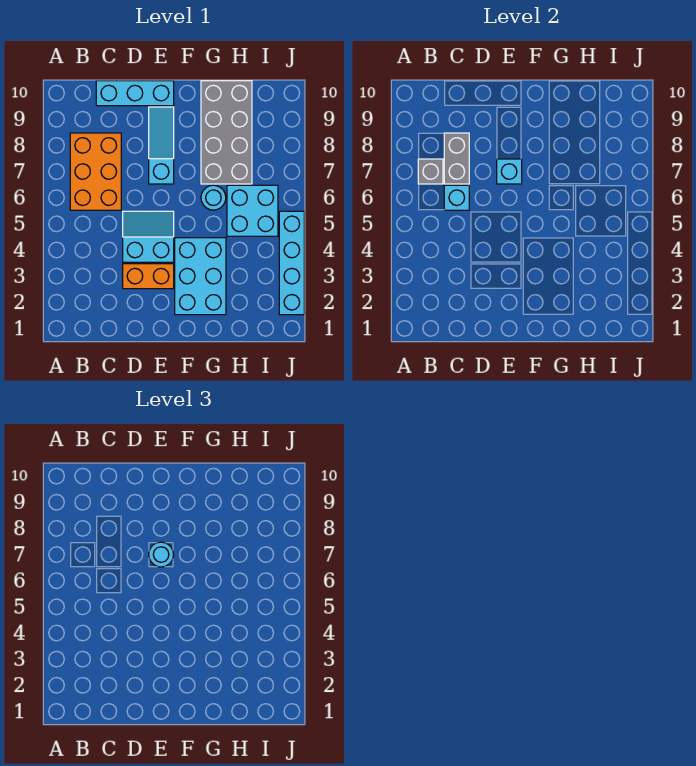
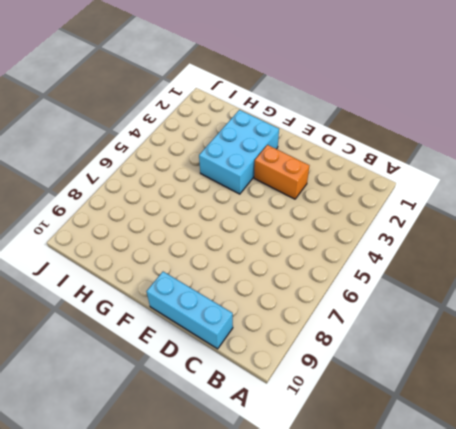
none -> orange 2x3 brick [70,133,121,210]
none -> cyan 2x2 slope [123,211,174,262]
none -> cyan 1x3 slope [149,107,174,184]

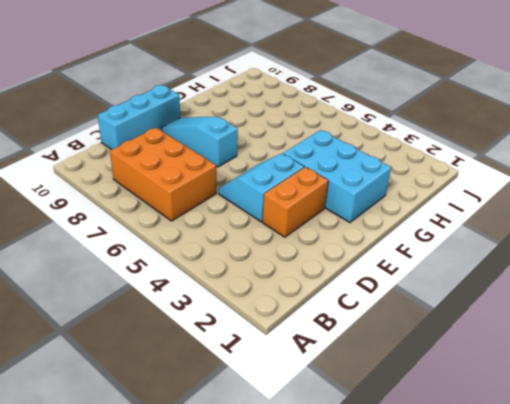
none -> cyan 1x1 round brick [201,185,226,210]
none -> grey 2x4 brick [201,81,252,184]
none -> cyan 2x2 brick [227,185,278,236]

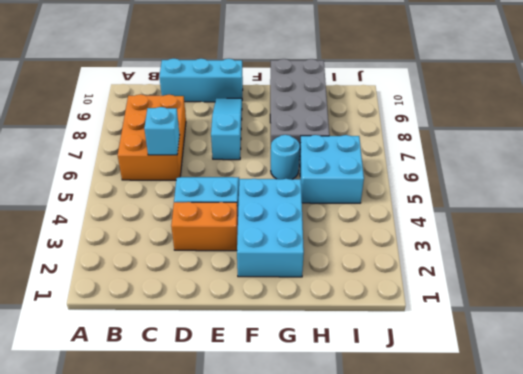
none -> cyan 1x4 brick [279,211,304,315]
none -> grey 1x1 brick [418,159,443,184]
none -> grey 1x2 brick [444,133,469,184]

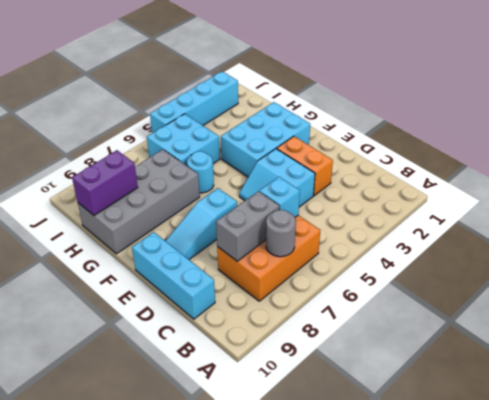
grey 1x1 round brick [266,210,296,257] -> grey 1x1 brick [418,159,443,184]
purple 1x2 brick [72,150,138,215] -> none
none -> cyan 1x1 brick [497,159,522,184]
none -> cyan 1x1 round brick [149,542,174,567]

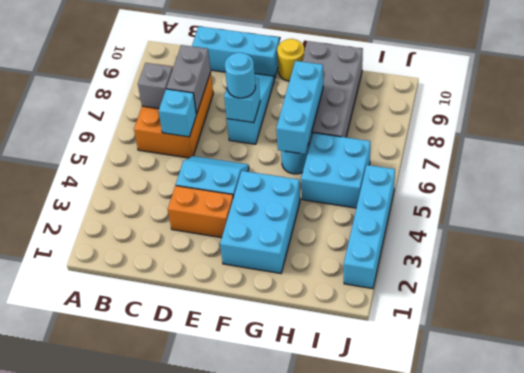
yellow 1x1 round brick [277,39,304,81] -> none
cyan 1x3 brick [276,61,323,154] -> none

